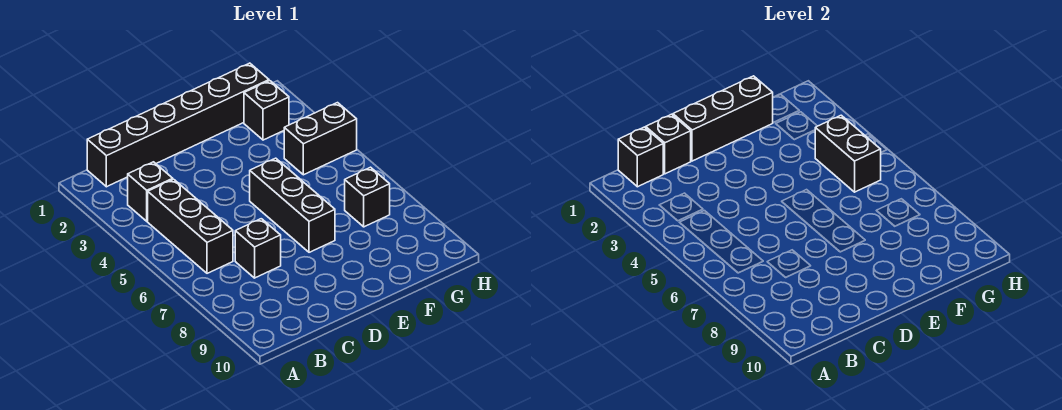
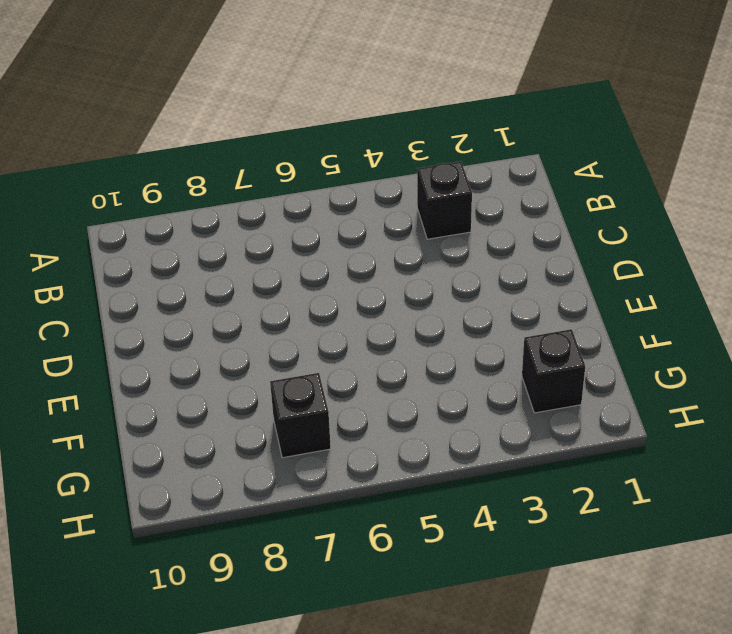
none -> black 1x6 brick [87,63,269,187]
none -> black 1x3 brick [148,179,233,273]
none -> black 1x1 brick [235,219,281,278]

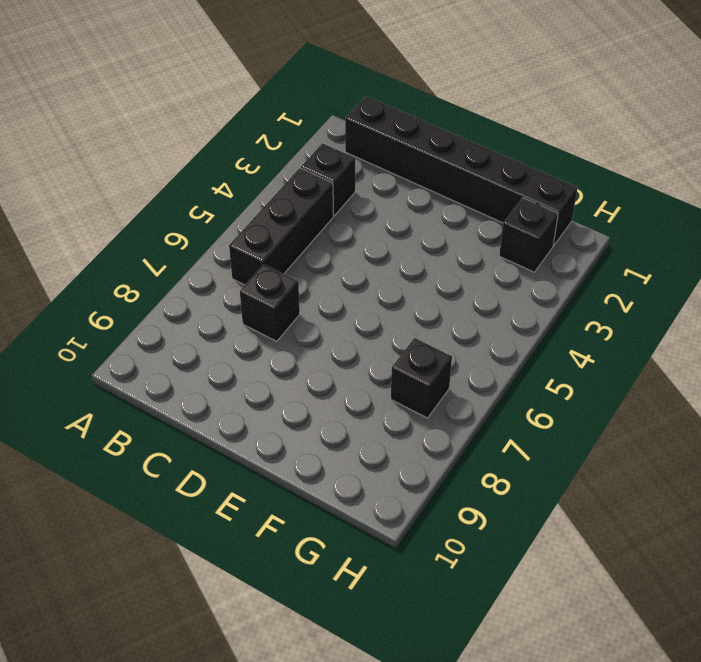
none -> black 1x3 brick [250,158,335,252]
none -> black 1x2 brick [284,103,357,175]
none -> black 1x1 brick [618,127,663,187]

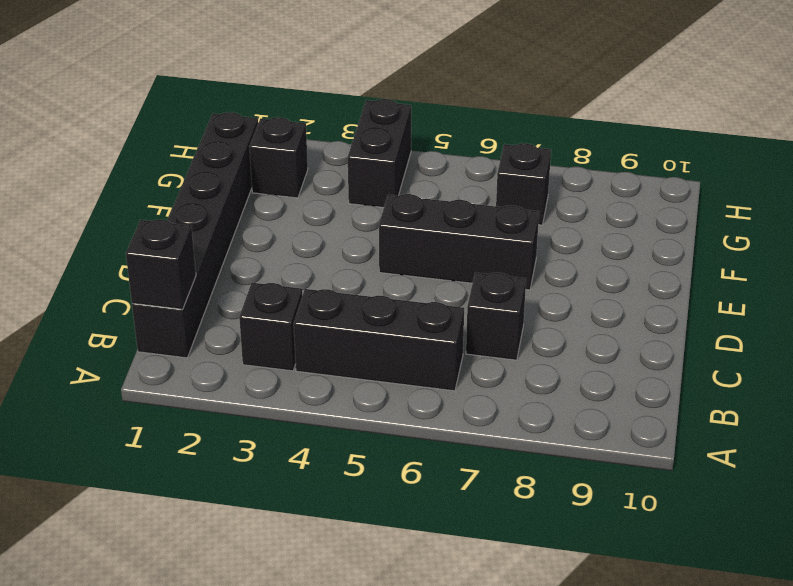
none -> black 1x1 brick [646,114,691,174]
none -> black 1x3 brick [673,76,773,161]
none -> black 1x2 brick [815,115,881,192]

